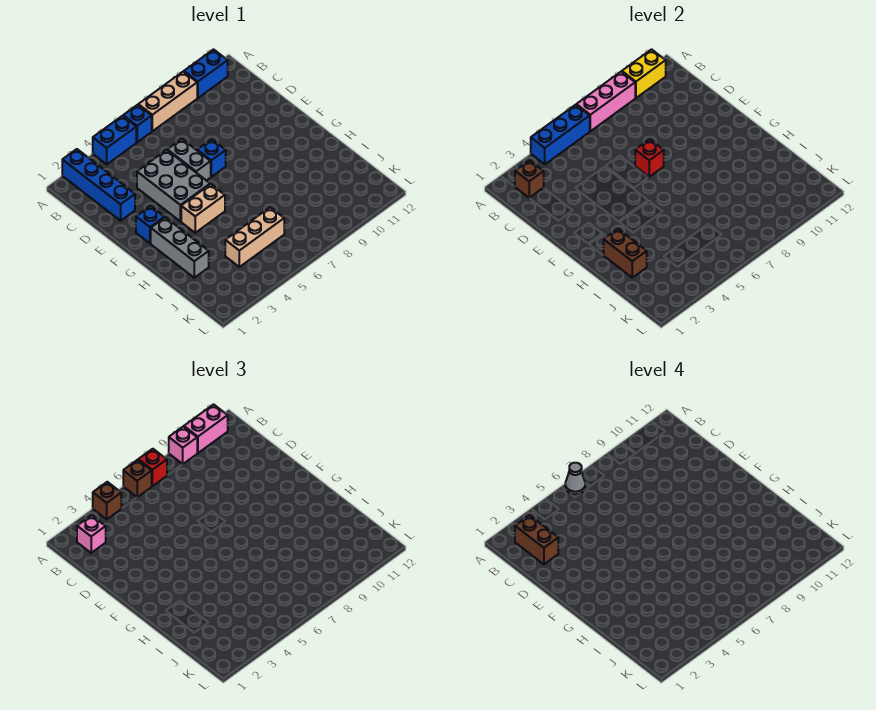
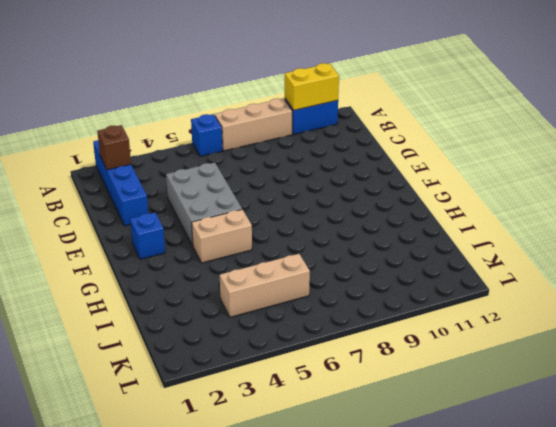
none -> blue 1x2 brick [93,116,136,164]
none -> grey 1x2 brick [167,139,211,181]
none -> blue 1x1 brick [197,139,226,177]

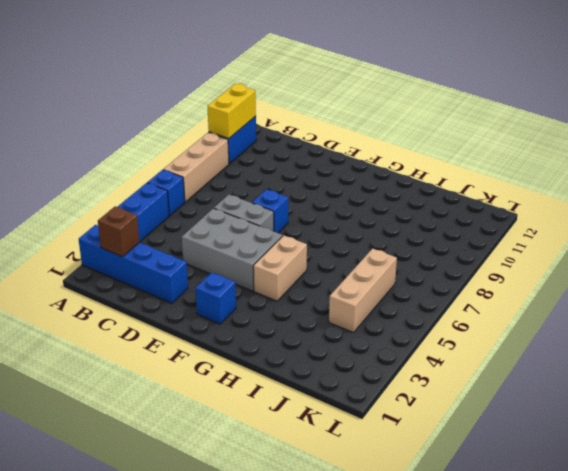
none -> grey 1x3 brick [151,217,209,278]
none -> blue 1x3 brick [531,105,590,164]
none -> pink 1x3 brick [576,72,635,131]

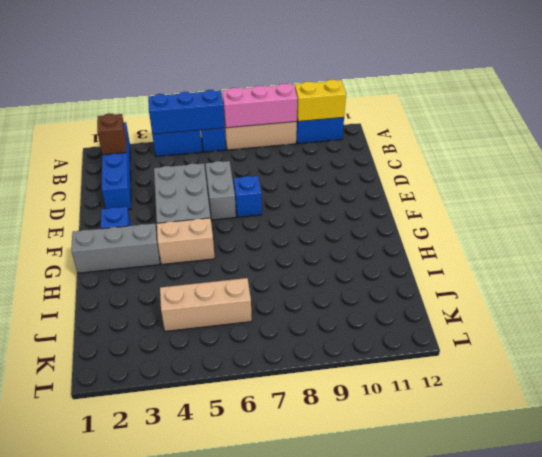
grey 1x3 brick [71,223,160,273] -> grey 1x3 brick turned to [151,217,209,278]
none -> red 1x1 brick [635,139,664,177]
none -> brown 1x2 brick [604,229,647,278]
none -> brown 1x1 brick [93,482,121,519]

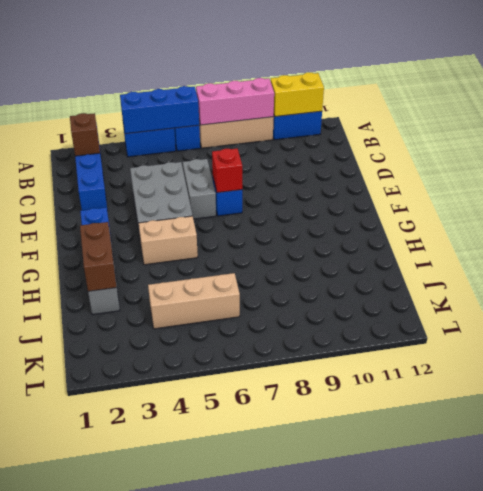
none -> brown 1x1 brick [93,482,121,519]
none -> brown 1x1 brick [123,460,152,497]
none -> red 1x1 brick [138,449,167,486]

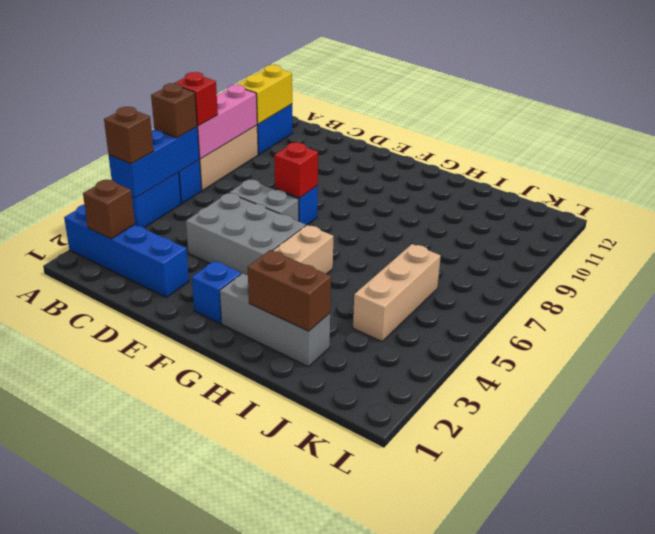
none -> pink 1x1 brick [169,427,197,464]
none -> pink 1x2 brick [184,404,228,453]
none -> pink 1x1 brick [77,515,106,553]

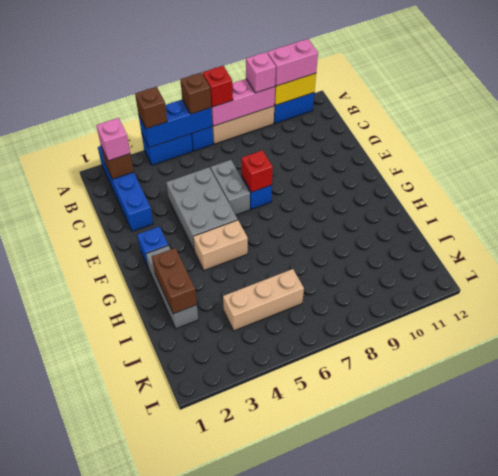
none -> grey 1x1 cone [565,463,585,494]
none -> brown 1x2 brick [515,515,558,564]

